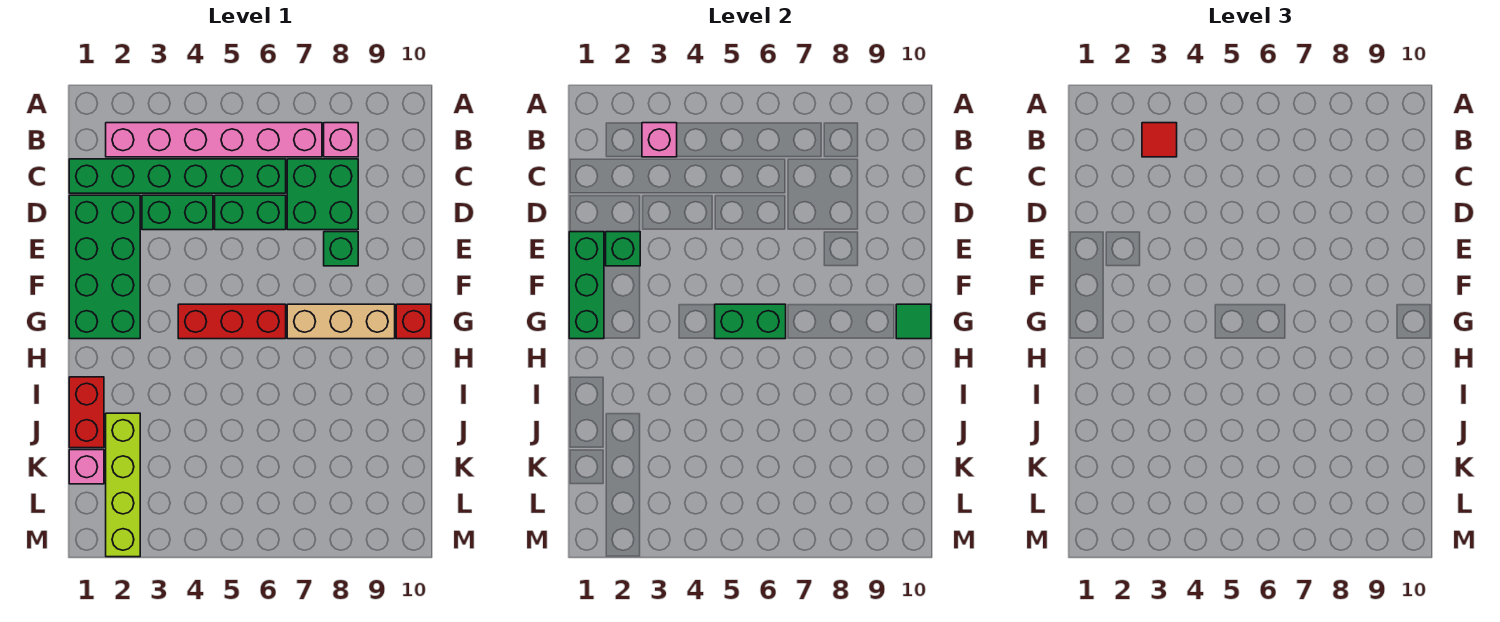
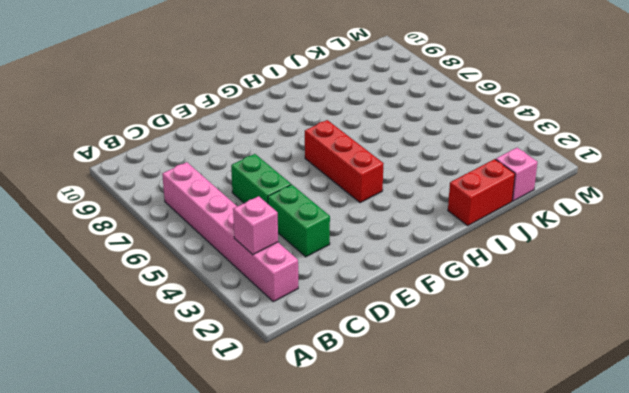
none -> pink 1x1 brick [324,123,358,157]
none -> green 1x6 brick [69,159,286,193]
none -> green 2x2 brick [287,159,358,230]

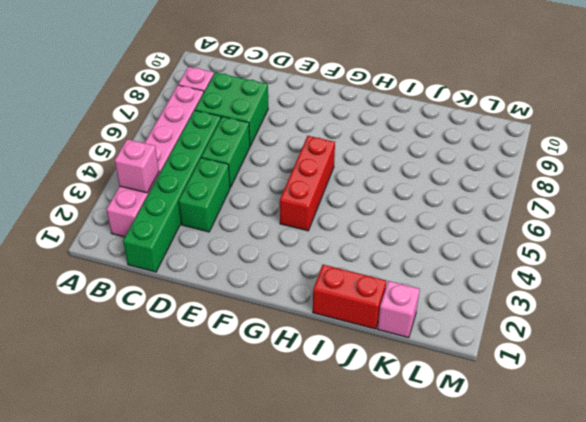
none -> green 2x4 brick [69,195,140,339]
none -> green 1x1 brick [324,232,358,266]
none -> tan 1x3 brick [287,304,395,339]

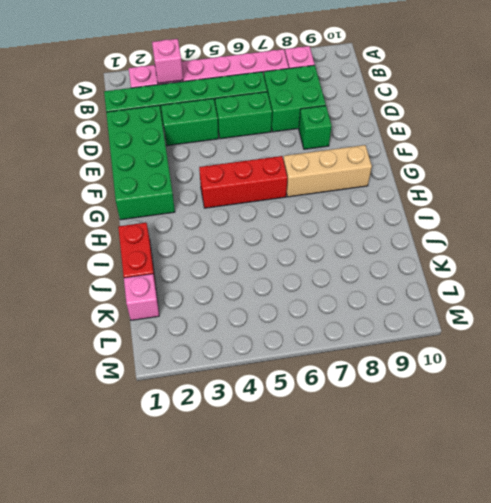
none -> red 1x1 brick [396,304,431,339]
none -> lime 1x4 brick [106,413,140,557]
none -> green 1x3 brick [569,232,604,339]

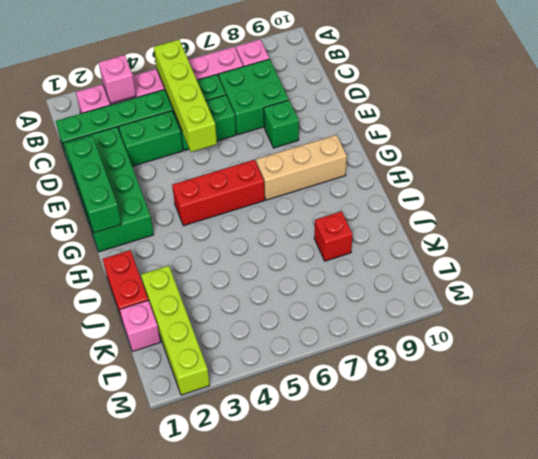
lime 1x4 brick [154,40,217,152] -> none
red 1x1 brick [314,211,353,261] -> red 1x1 brick moved to [396,304,431,339]
none -> green 1x1 brick [606,232,640,266]
none -> green 1x2 brick [715,304,786,339]
none -> green 1x1 tile [896,304,931,339]

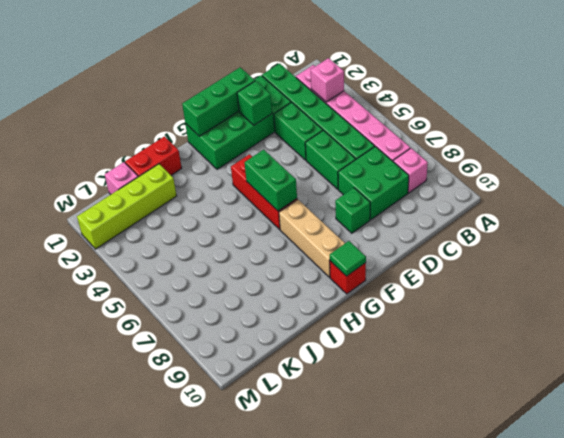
none -> red 1x1 tile [1142,123,1177,157]

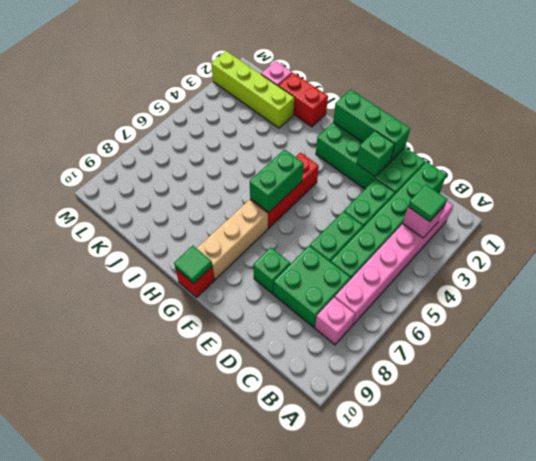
green 1x1 tile [408,184,447,222] -> red 1x1 tile [1142,123,1177,157]

